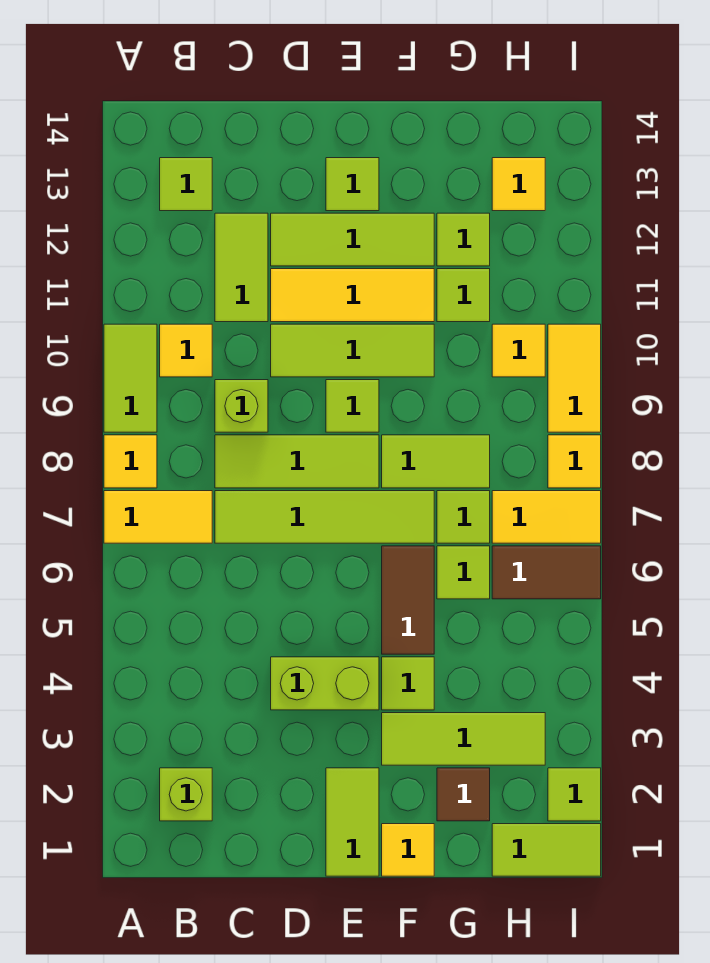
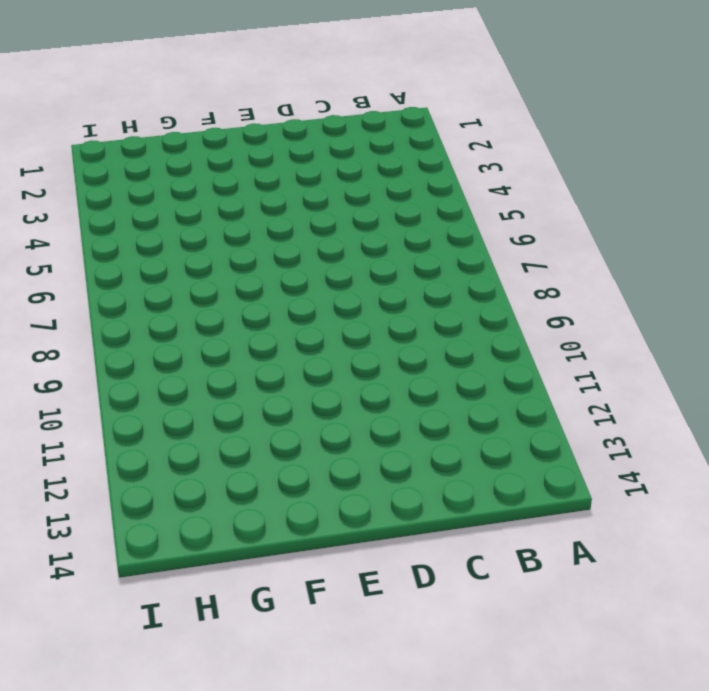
none -> yellow 1x2 tile [104,491,212,543]
none -> yellow 1x1 tile [104,435,157,488]
none -> lime 1x2 tile [104,324,157,432]
none -> lime 1x1 brick [160,768,212,821]

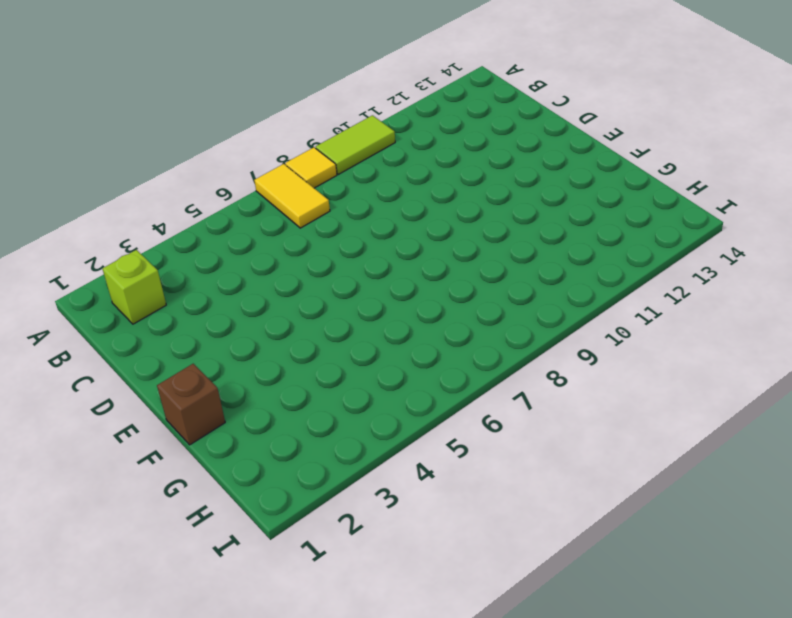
brown 1x1 brick [157,364,225,445] -> yellow 1x1 tile [382,824,434,876]
none -> yellow 1x1 tile [160,324,212,377]
none -> lime 1x1 tile [160,158,212,211]
none -> lime 1x4 tile [215,491,434,543]
none -> lime 1x3 tile [215,435,379,488]

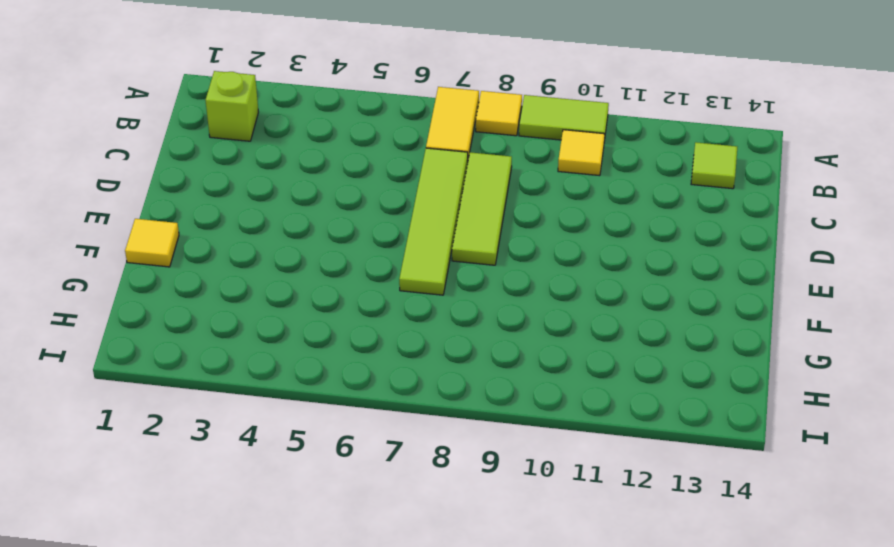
none -> lime 1x1 brick [215,380,268,432]
none -> lime 1x2 tile [215,213,268,322]
none -> lime 1x2 brick [271,657,379,710]
none -> lime 1x3 tile [271,324,434,377]

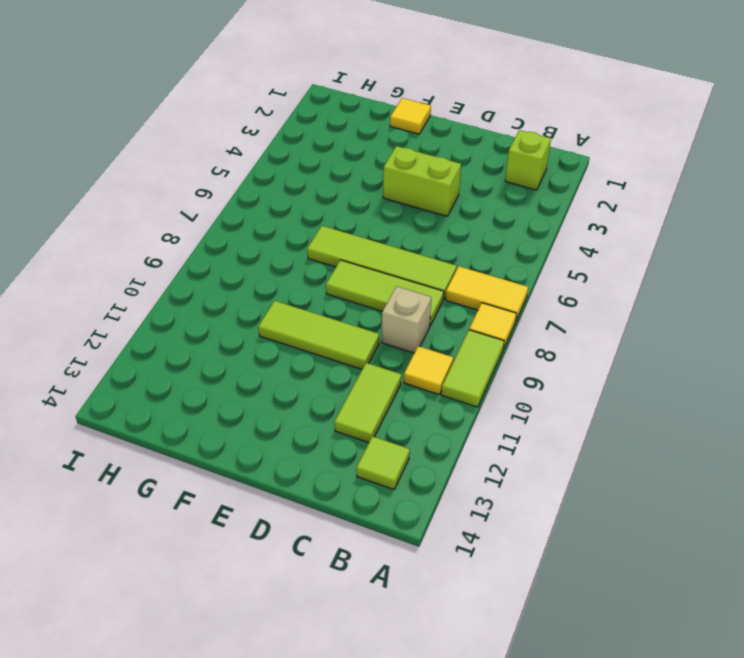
tan 1x1 brick [382,286,431,353] -> lime 1x1 brick [215,380,268,432]
none -> yellow 1x3 tile [271,269,434,322]
none -> lime 1x3 tile [271,213,434,266]
none -> lime 1x2 tile [326,768,379,876]
none -> lime 1x1 tile [326,380,379,432]

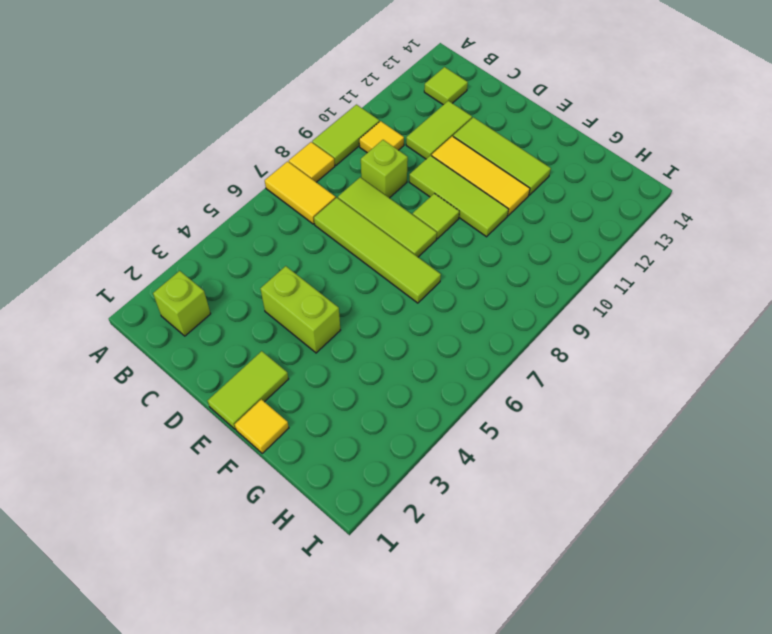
none -> lime 1x1 tile [326,158,379,211]
none -> lime 1x3 tile [382,713,545,765]
none -> lime 1x1 tile [382,657,434,710]
none -> brown 1x2 tile [382,546,434,654]

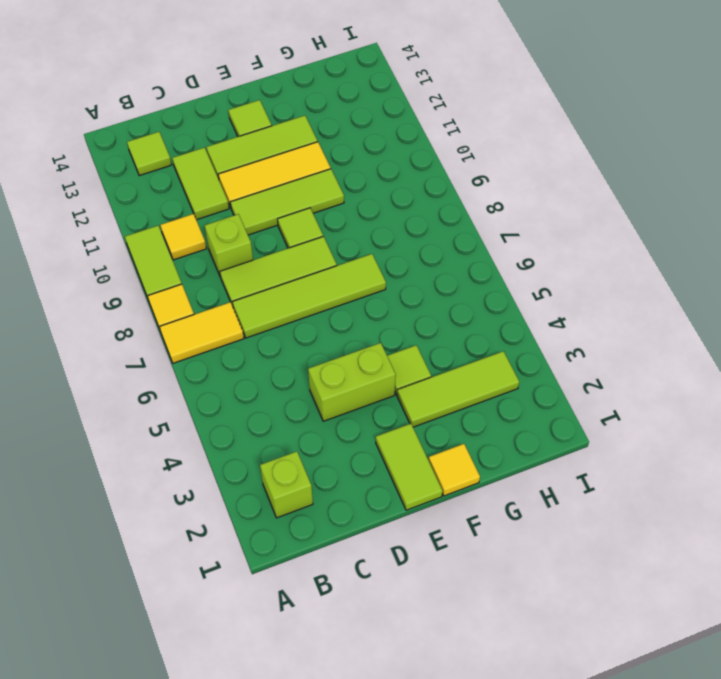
none -> brown 1x2 tile [382,546,434,654]
none -> lime 1x2 tile [382,435,490,488]
none -> brown 1x1 tile [437,768,490,821]
none -> lime 1x1 tile [437,546,490,599]

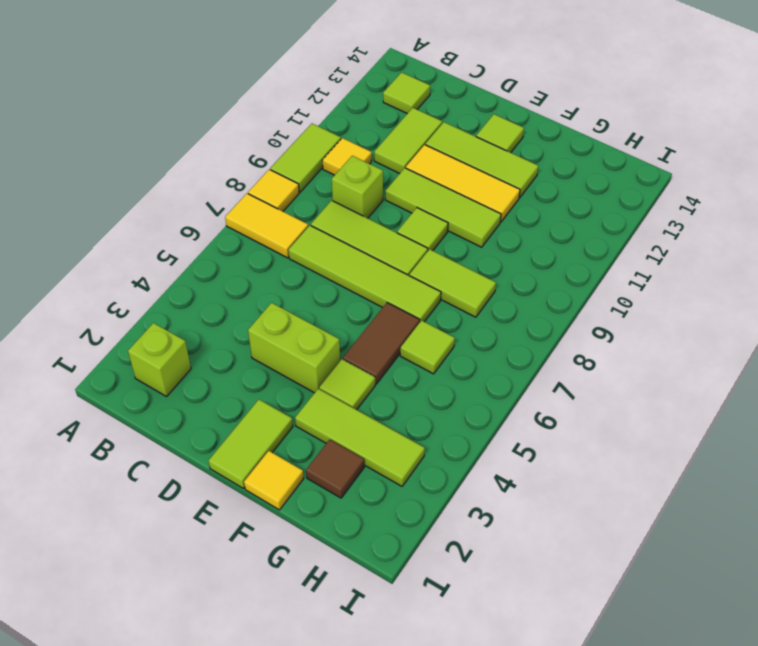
none -> lime 1x1 tile [437,491,490,543]
none -> lime 1x1 tile [437,269,490,322]
none -> lime 1x1 tile [437,213,490,266]
none -> lime 1x2 tile [492,824,601,876]

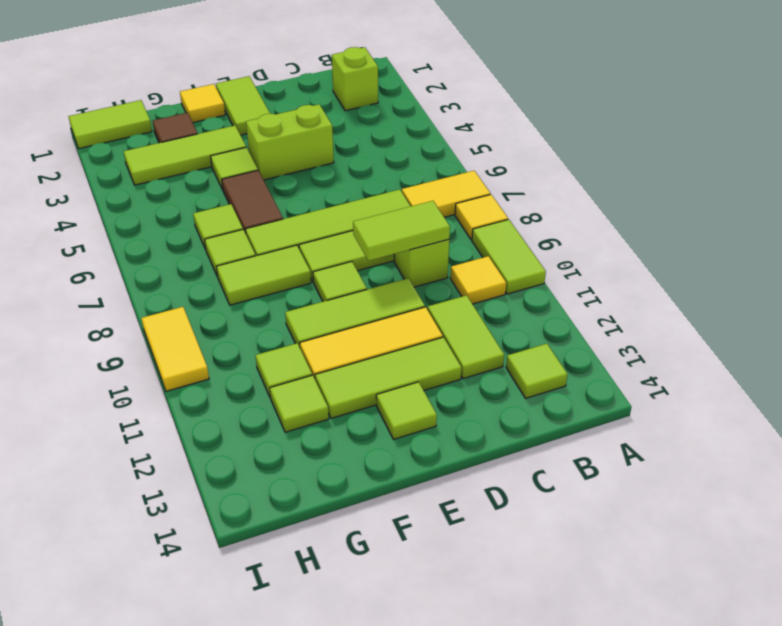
lime 1x2 tile [353,201,450,261] -> none
none -> brown 1x2 tile [492,546,601,599]
none -> yellow 1x2 tile [492,491,601,543]
none -> yellow 1x1 tile [492,324,545,377]
none -> yellow 1x1 tile [492,158,545,211]

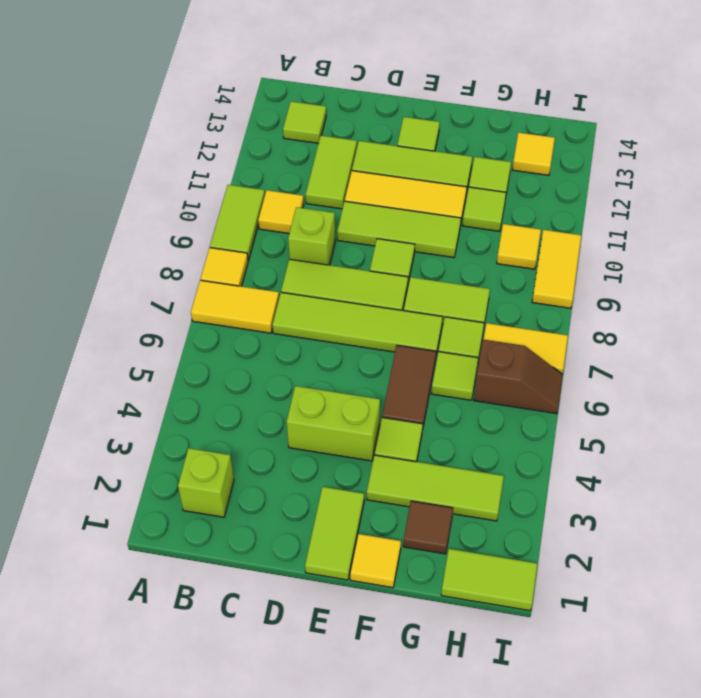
brown 1x2 slope [474,339,563,414] -> brown 1x2 tile [492,546,601,599]
none -> lime 1x1 tile [548,768,601,821]
none -> yellow 1x1 tile [548,435,601,488]

